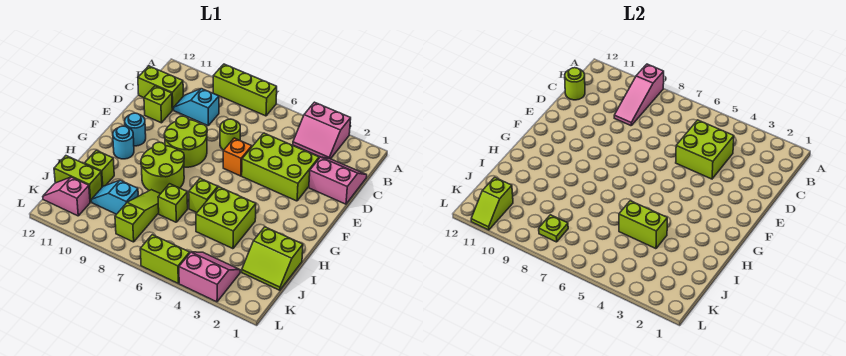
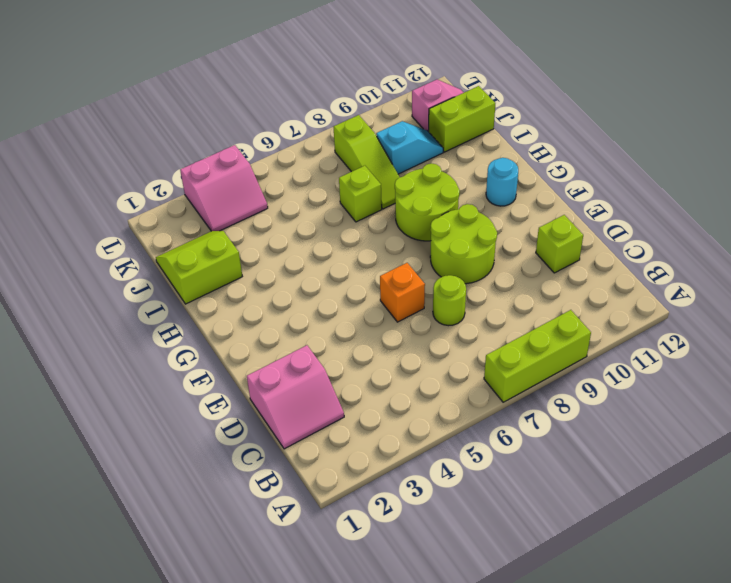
none -> pink 2x2 slope [293,102,351,159]
none -> cyan 1x2 slope [174,89,219,126]
none -> lime 1x2 brick [138,66,183,110]
none -> lime 2x3 brick [242,133,319,201]

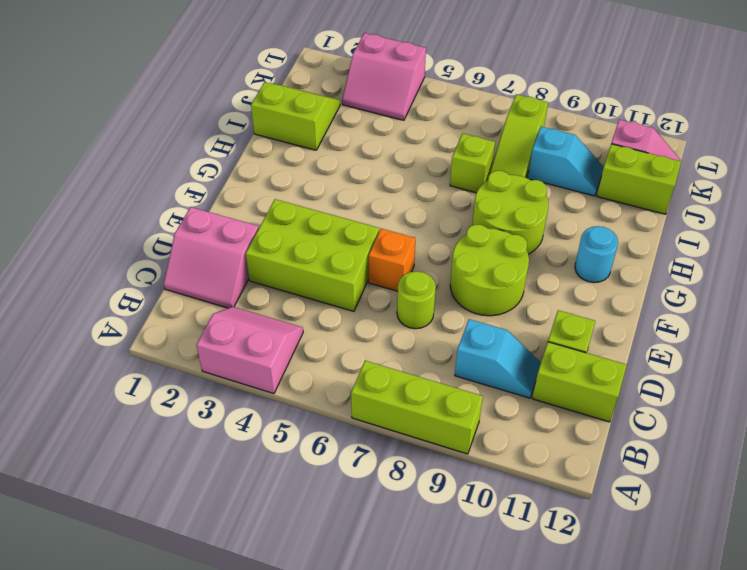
none -> cyan 1x1 round brick [125,113,146,146]
none -> lime 2x2 brick [196,187,256,249]
none -> lime 1x1 brick [189,179,218,213]
none -> lime 1x1 brick [85,150,114,187]

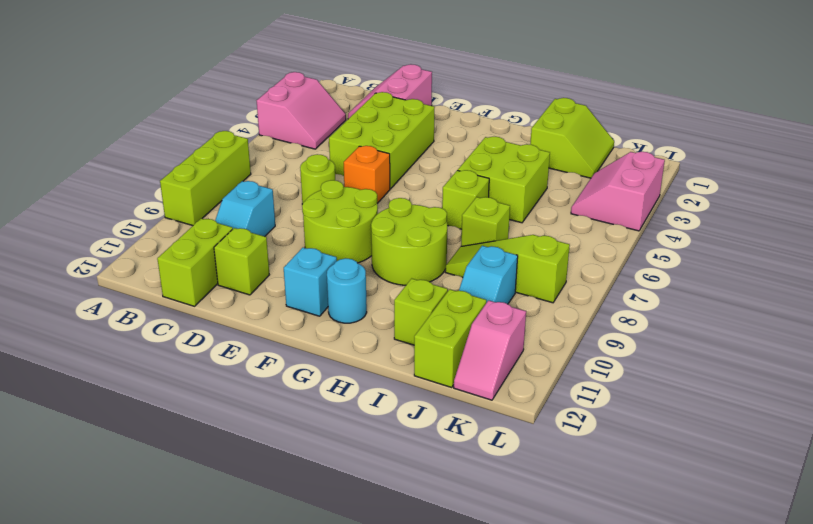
cyan 1x1 brick [284,248,337,316] -> cyan 1x1 round brick [125,113,146,146]
none -> lime 1x2 brick [140,235,190,283]
none -> pink 1x3 slope [614,64,664,126]
none -> lime 2x2 brick [676,120,734,179]
none -> lime 1x1 round brick [565,68,585,100]

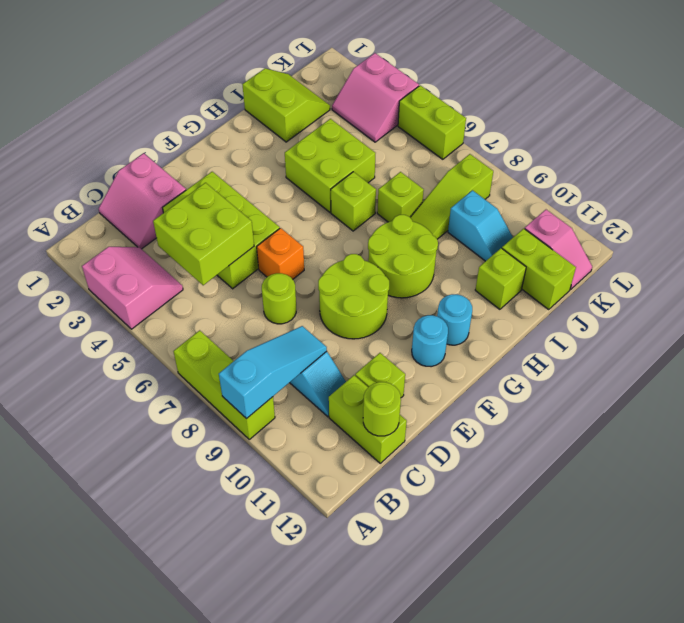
cyan 1x3 slope [219,326,327,418] -> pink 1x3 slope [614,64,664,126]
none -> lime 1x2 brick [619,201,667,249]
none -> lime 1x1 plate [539,215,568,242]
none -> lime 1x2 slope [471,177,513,230]

